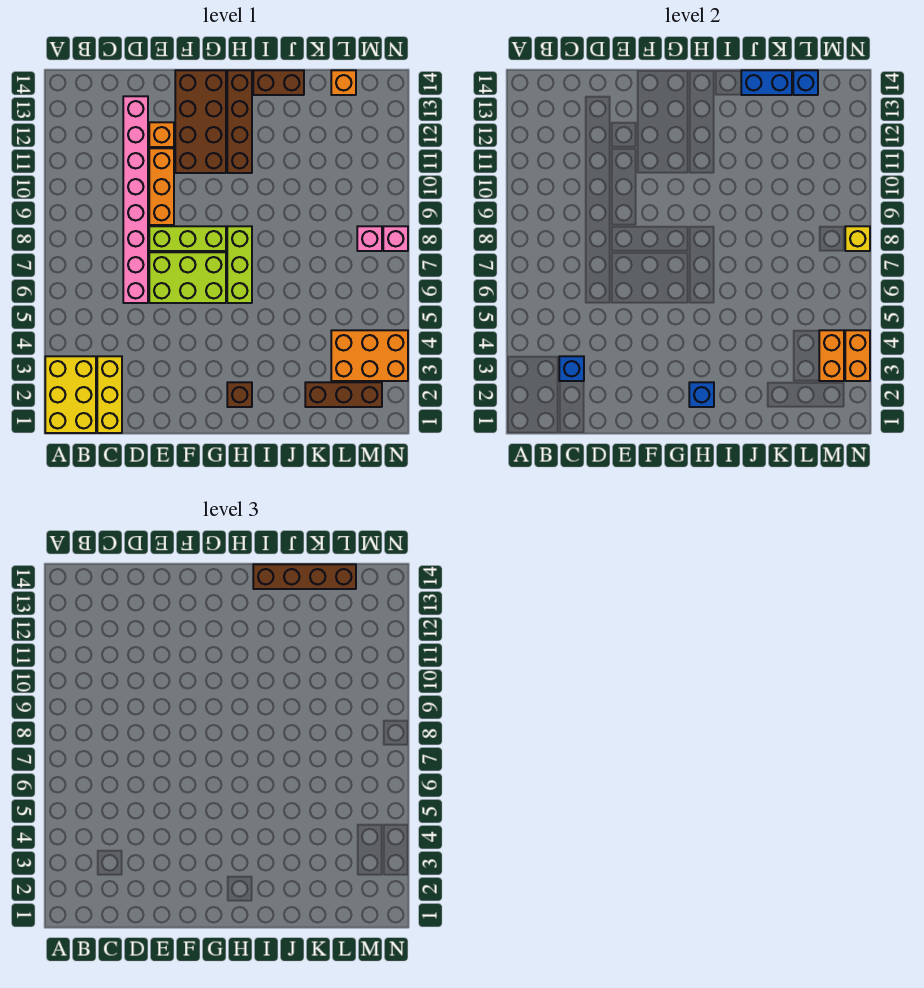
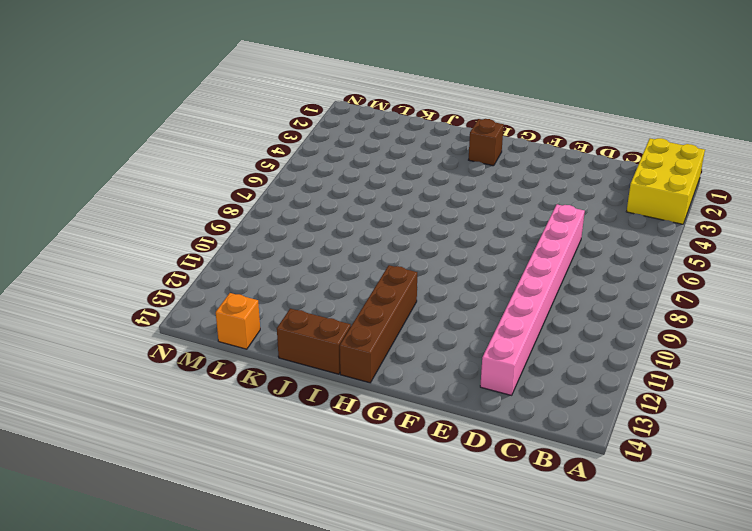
none -> yellow 1x3 brick [97,356,122,433]
none -> lime 2x3 brick [149,252,226,303]
none -> lime 1x3 brick [149,226,226,251]

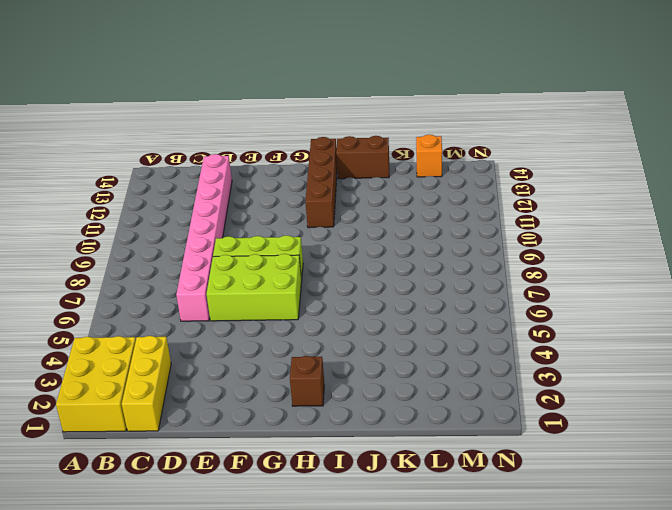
none -> orange 1x3 brick [149,148,174,225]
none -> orange 1x1 brick [149,122,174,147]
none -> brown 2x4 brick [175,70,226,173]

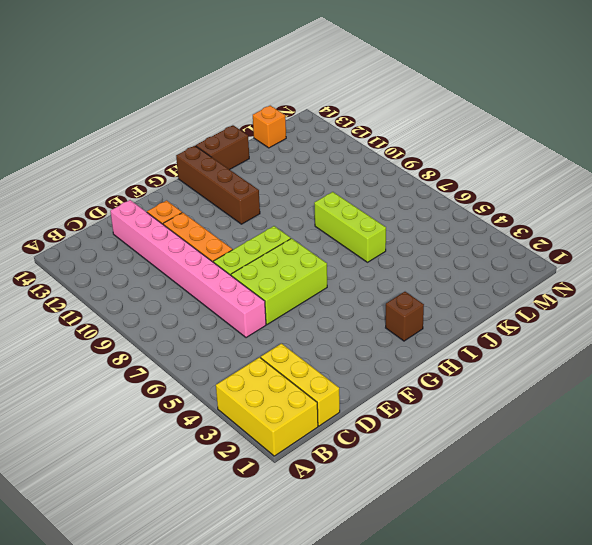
lime 1x3 brick [314,192,386,262] -> lime 1x3 brick moved to [227,226,252,303]
none -> brown 2x4 brick [175,70,226,173]
none -> brown 1x3 brick [305,382,382,407]
none -> orange 2x3 brick [331,330,408,381]

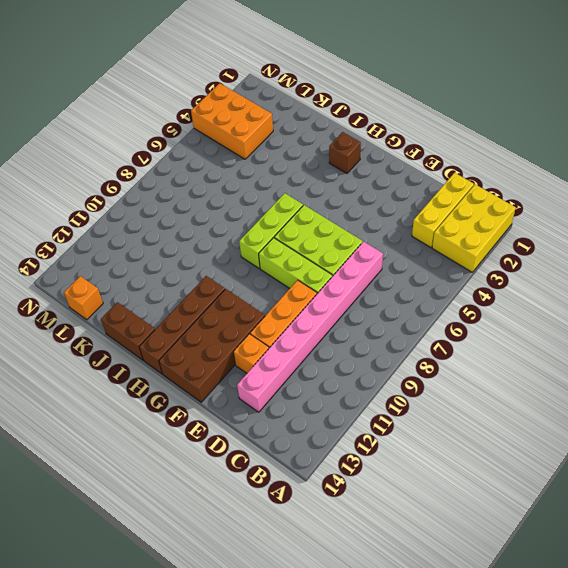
none -> brown 1x3 brick [305,382,382,407]
none -> pink 1x1 brick [357,226,382,251]
none -> pink 1x1 brick [383,226,408,251]

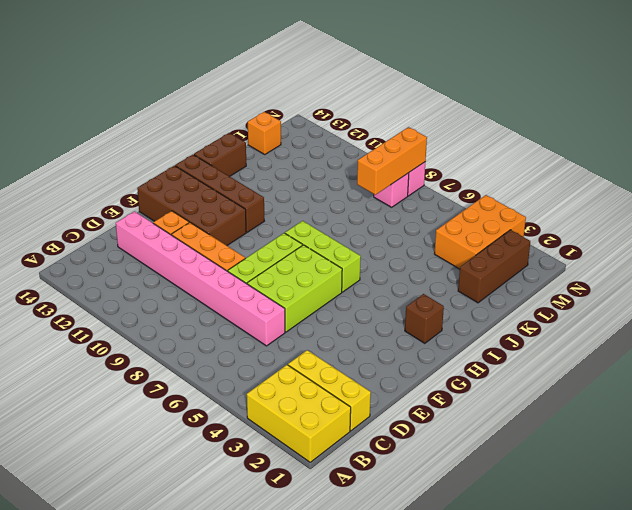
orange 1x3 brick [357,127,427,195] -> yellow 1x1 brick [845,226,870,251]
none -> blue 1x1 brick [559,356,584,381]
none -> blue 1x1 brick [689,382,714,407]
none -> blue 1x2 brick [741,70,792,95]

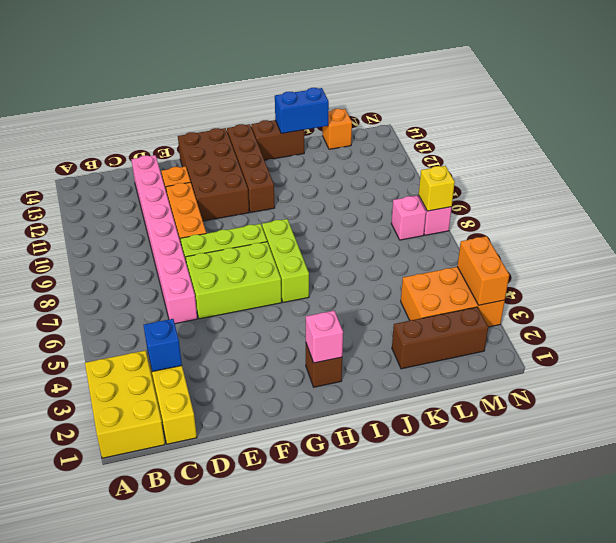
pink 1x1 brick [306,311,343,363] -> blue 1x1 brick [689,382,714,407]
none -> blue 1x1 brick [793,70,818,95]
none -> orange 1x2 brick [819,330,844,381]
none -> brown 1x4 brick [253,564,356,589]

